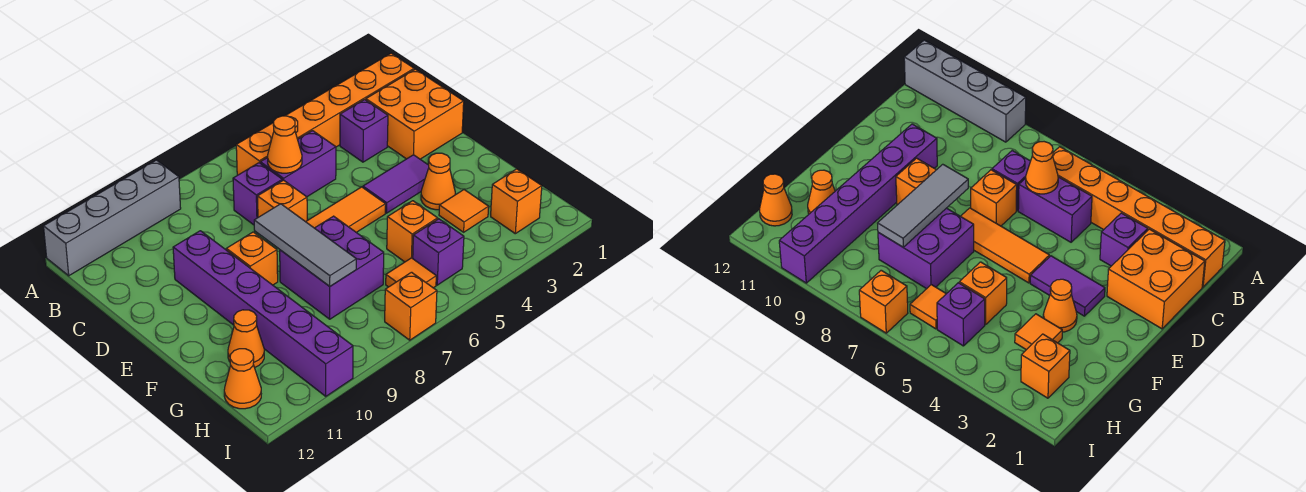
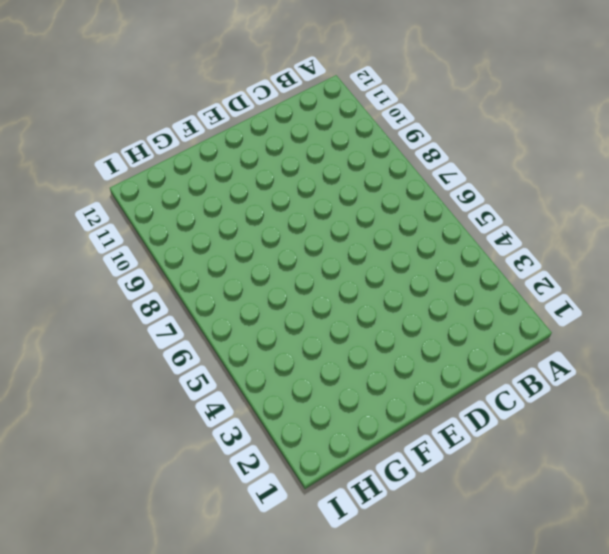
none -> grey 1x4 brick [44,160,181,276]
none -> orange 1x6 brick [236,53,414,175]
none -> orange 2x2 brick [366,69,464,159]

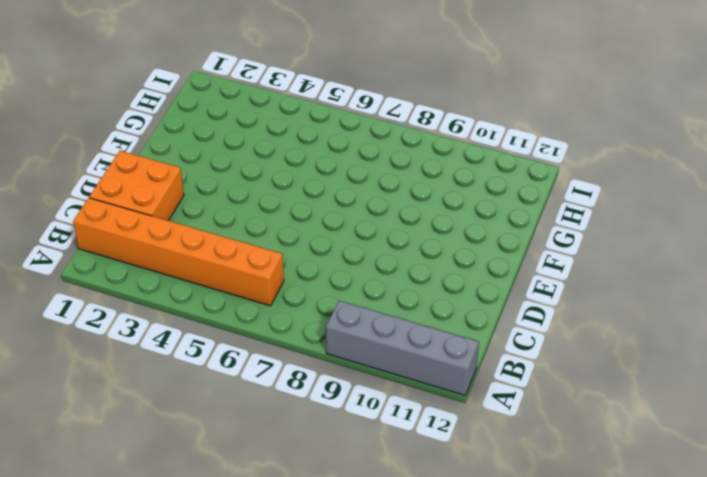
none -> purple 1x1 brick [340,100,388,162]
none -> purple 1x2 brick [260,131,336,197]
none -> purple 1x1 brick [233,163,282,225]

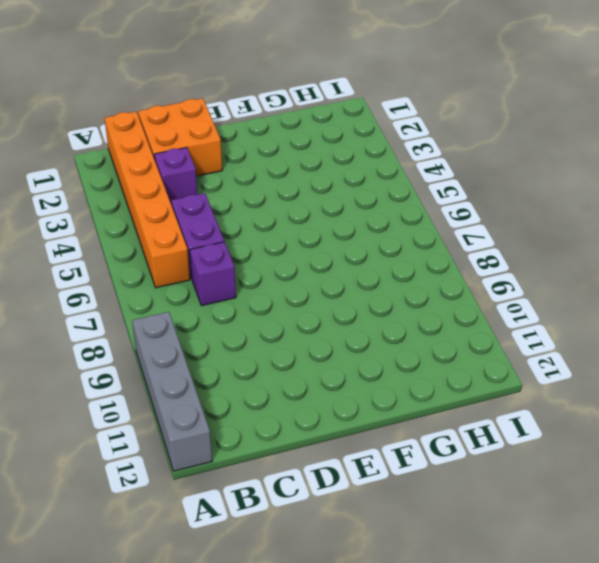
none -> orange 1x1 brick [258,180,307,222]
none -> purple 1x6 brick [173,231,353,396]
none -> purple 1x2 tile [363,155,429,213]

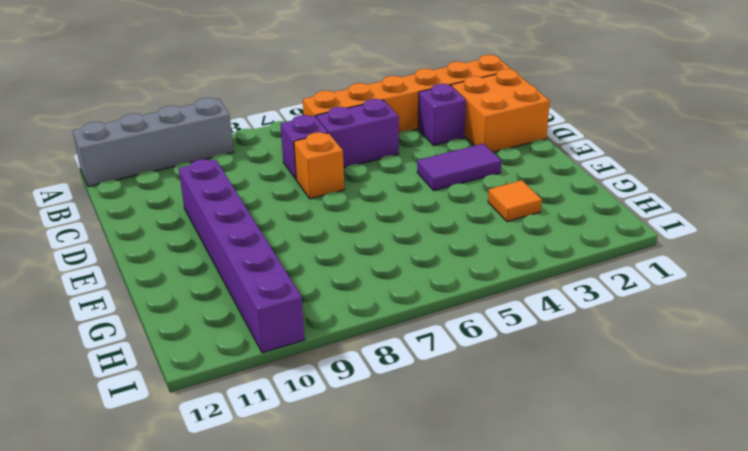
none -> orange 1x3 tile [306,187,386,232]
none -> orange 1x1 brick [226,232,278,285]
none -> orange 1x1 cone [421,153,455,210]

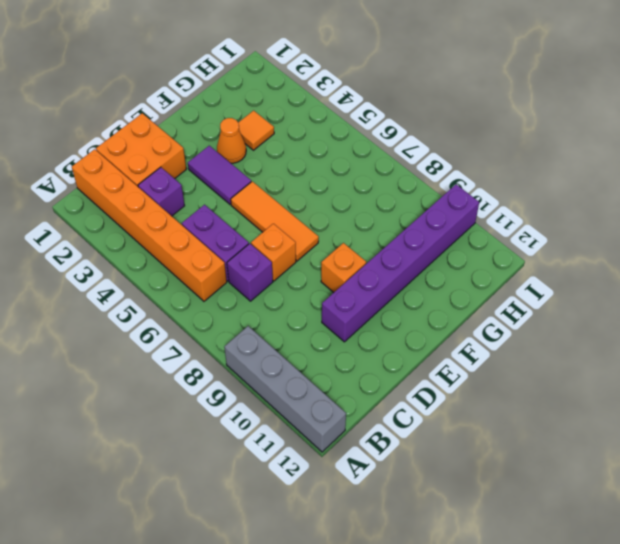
none -> purple 2x2 brick [280,216,384,319]
none -> orange 1x1 brick [387,201,438,262]
none -> orange 1x1 cone [228,310,264,368]

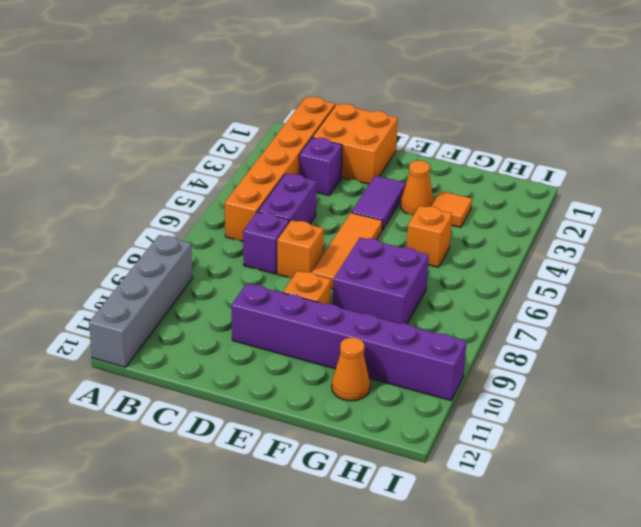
none -> orange 1x1 brick [491,169,542,234]
none -> purple 1x1 brick [413,219,464,285]
none -> orange 1x1 tile [386,258,436,288]

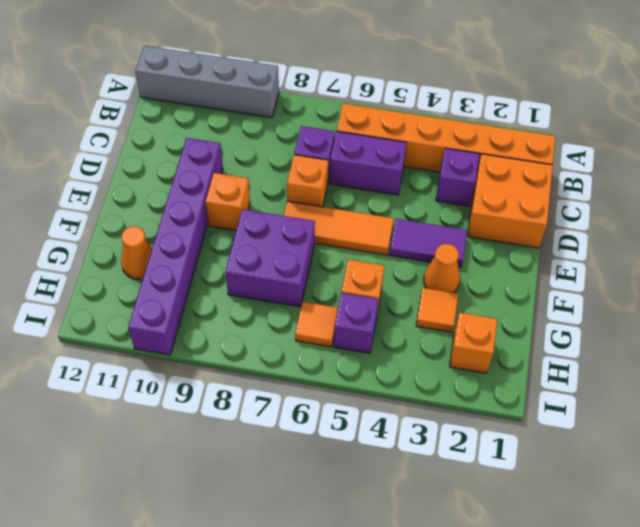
none -> orange 1x1 cone [224,349,261,409]
none -> orange 1x1 brick [385,272,437,340]
none -> orange 1x1 cone [268,116,302,173]

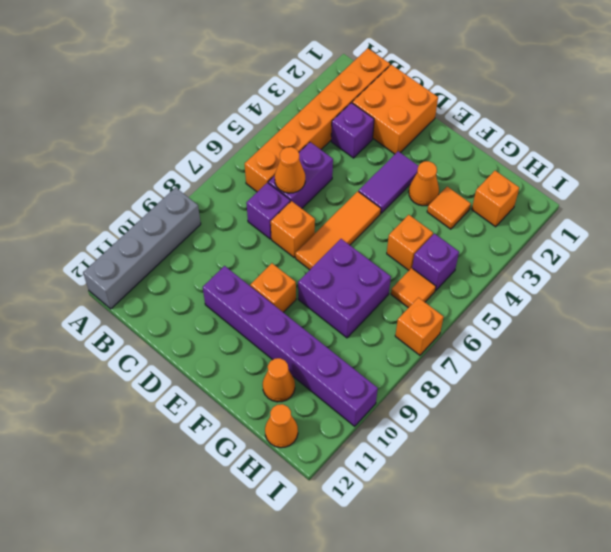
none -> grey 1x3 tile [254,204,356,286]

